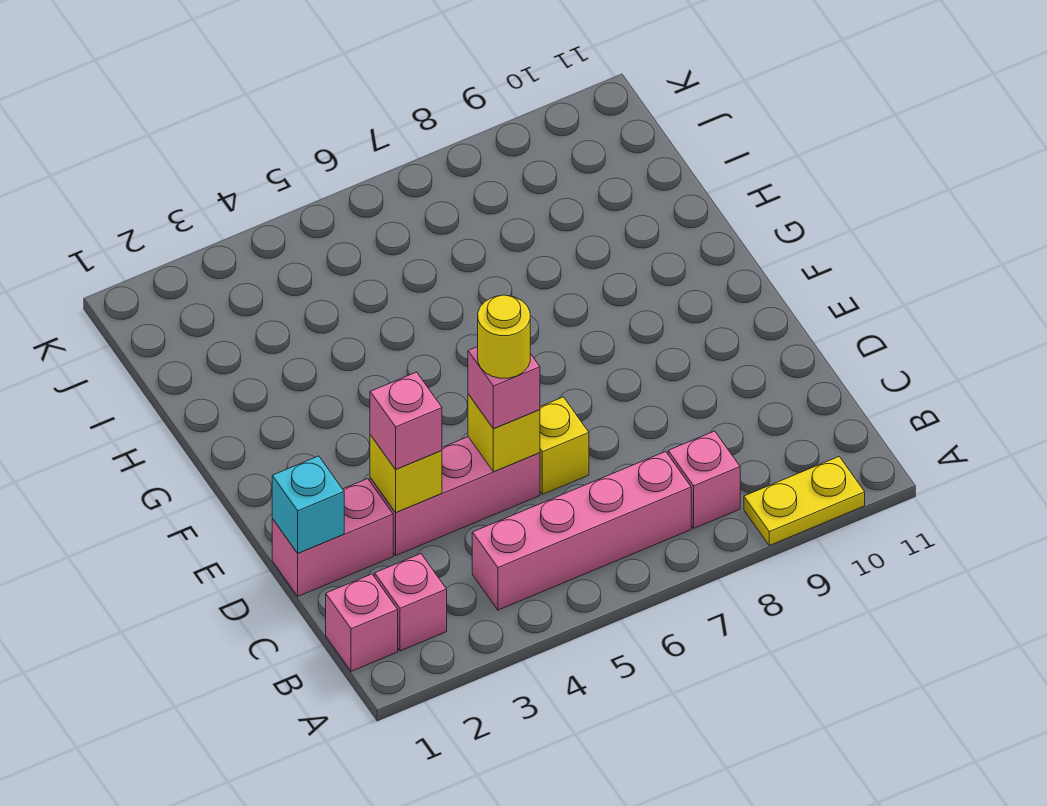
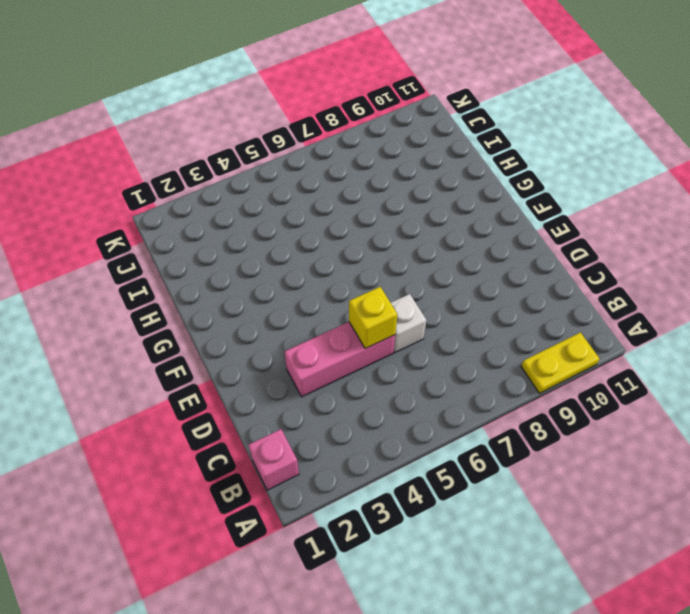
white 1x1 brick [391,294,427,352] -> yellow 1x1 brick [540,397,589,494]
none -> pink 1x1 brick [375,554,447,651]
none -> pink 1x4 brick [472,452,691,610]
none -> pink 1x1 brick [668,431,740,528]

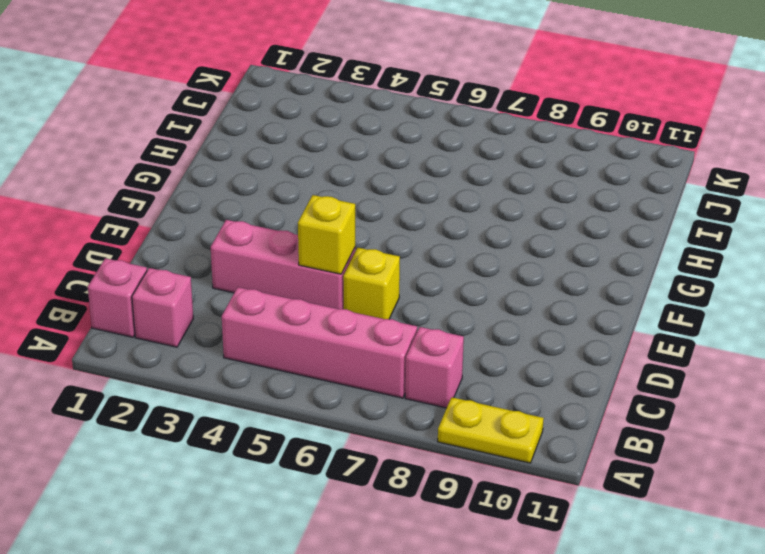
none -> pink 1x2 brick [272,479,393,596]
none -> cyan 1x1 brick [272,456,344,553]
none -> yellow 1x1 brick [370,435,442,513]

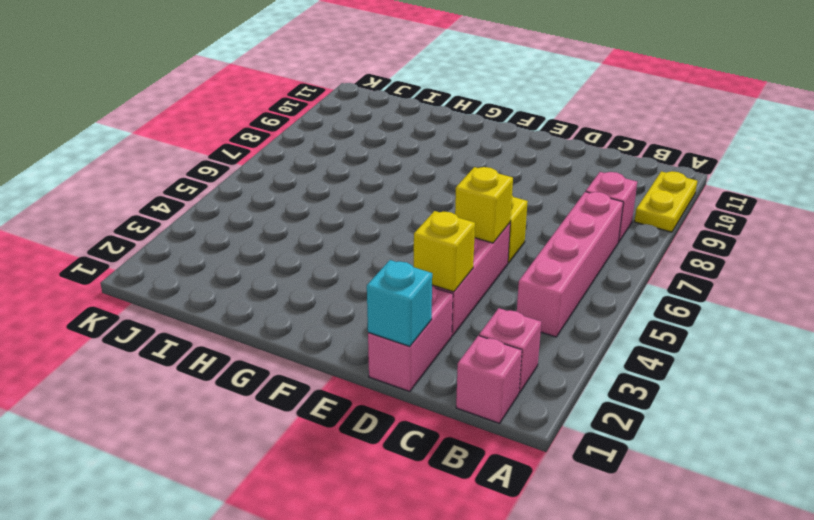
none -> pink 1x1 brick [370,372,442,469]
none -> pink 1x1 brick [468,347,540,429]
none -> yellow 1x1 round brick [478,295,530,378]

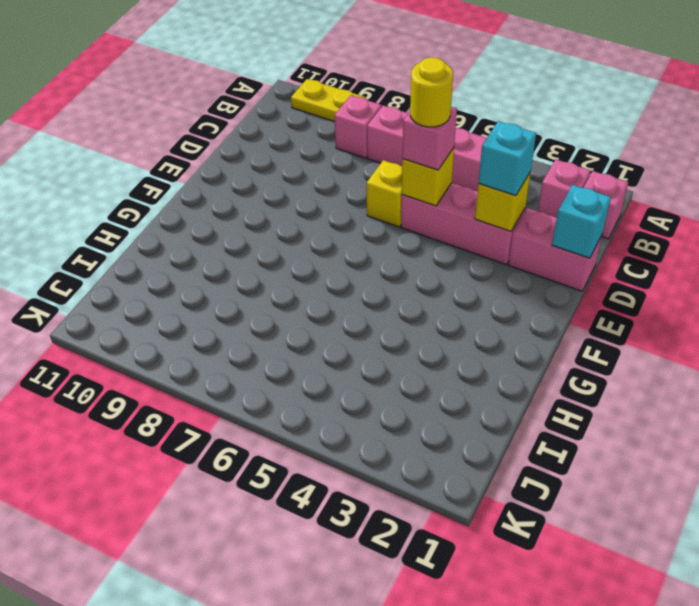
cyan 1x1 brick [479,121,536,196] -> pink 1x1 brick [370,372,442,469]

